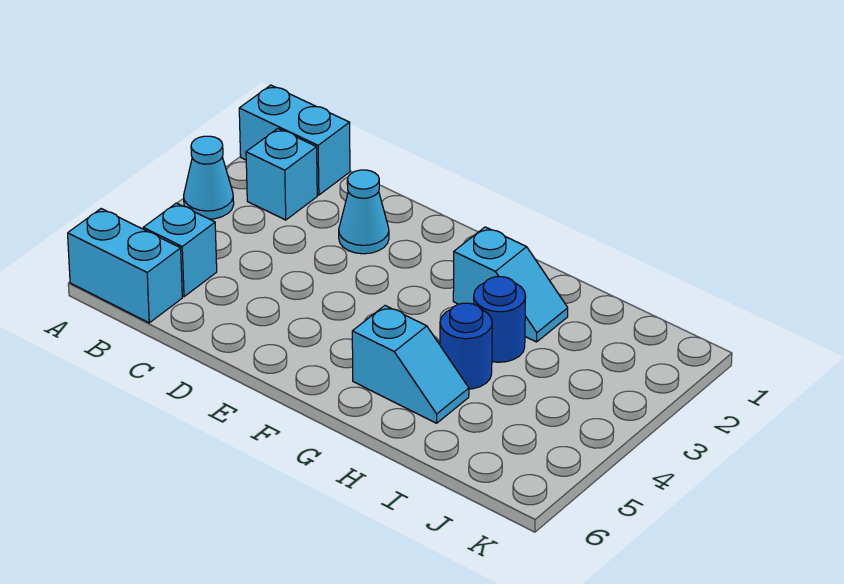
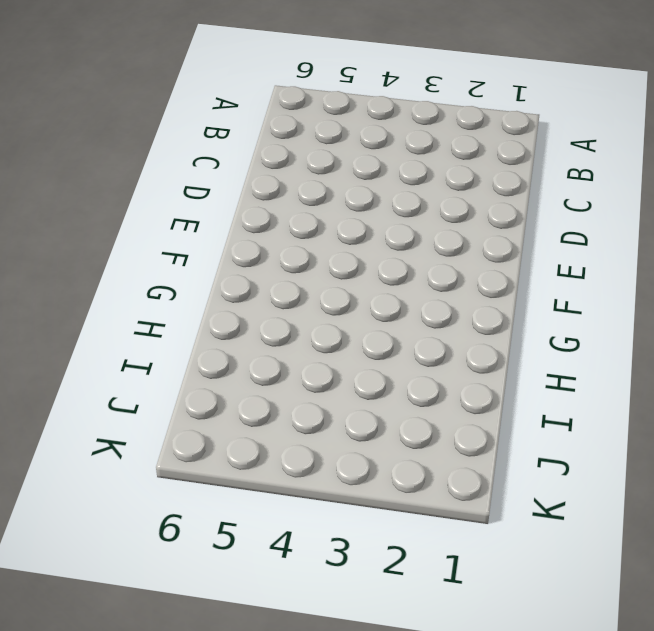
none -> cyan 1x2 brick [239,85,350,195]
none -> cyan 1x1 cone [184,136,234,219]

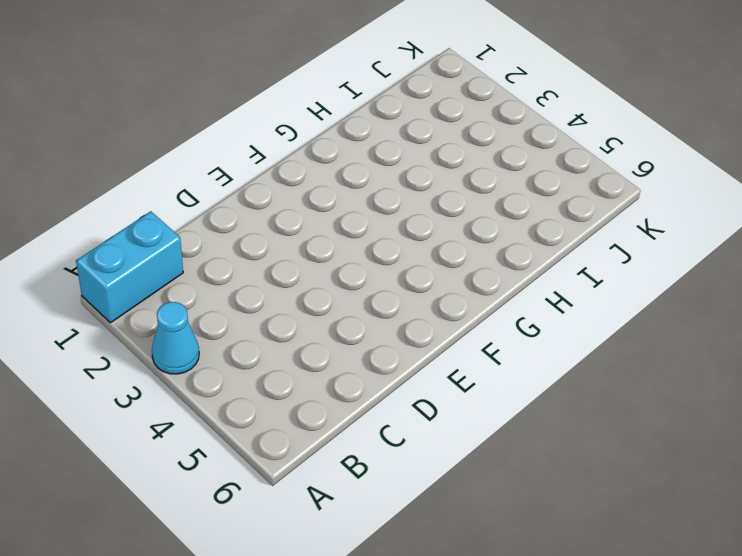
none -> cyan 1x2 brick [68,209,182,323]
none -> cyan 1x1 brick [246,129,317,220]

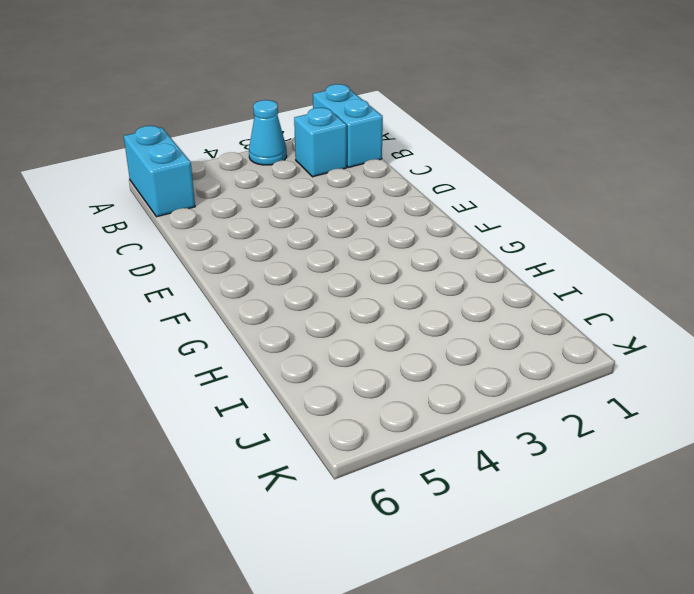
none -> cyan 1x1 brick [143,203,217,297]
none -> cyan 1x1 cone [339,170,389,254]

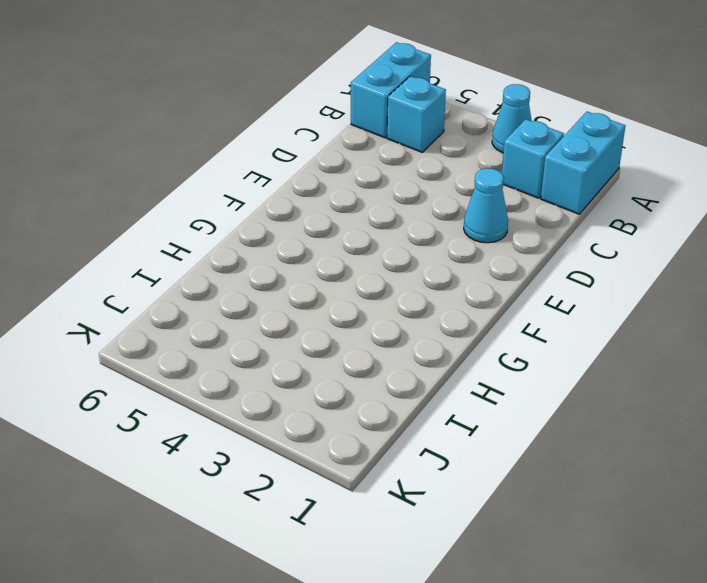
none -> cyan 1x2 slope [453,227,568,342]
none -> cyan 1x2 slope [352,306,469,423]

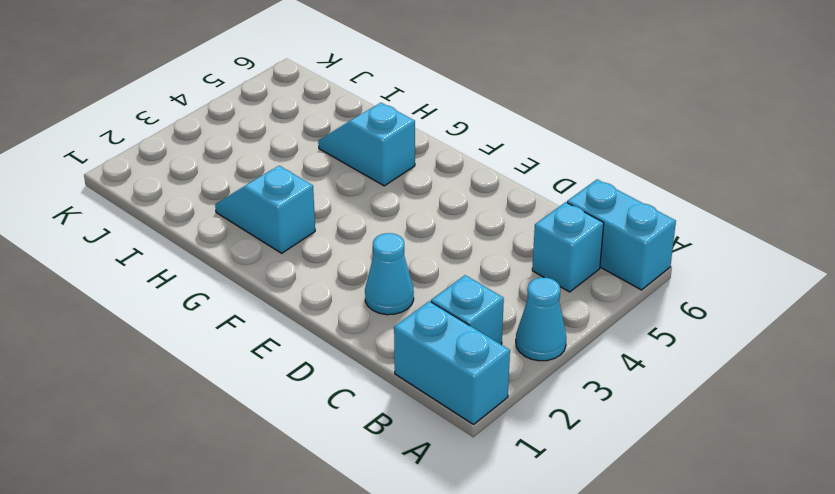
none -> blue 1x1 round brick [474,277,526,362]
none -> blue 1x1 round brick [440,303,492,389]

